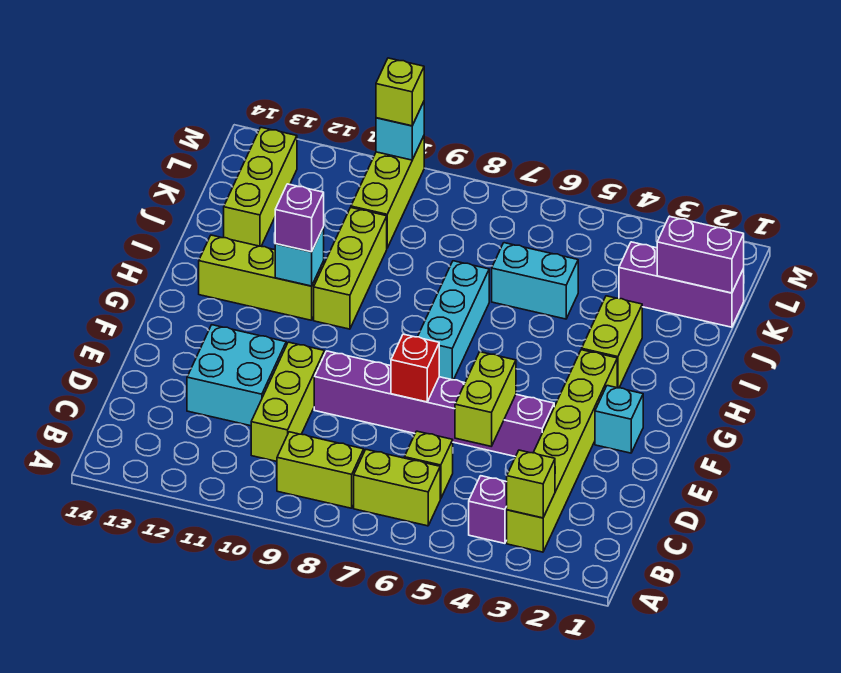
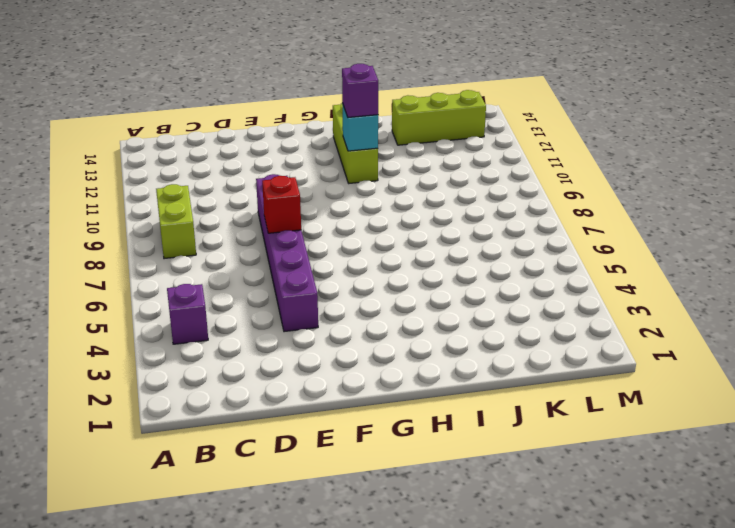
none -> lime 1x6 brick [507,350,617,552]
none -> lime 1x2 brick [354,450,440,526]
none -> lime 1x1 brick [404,431,453,499]

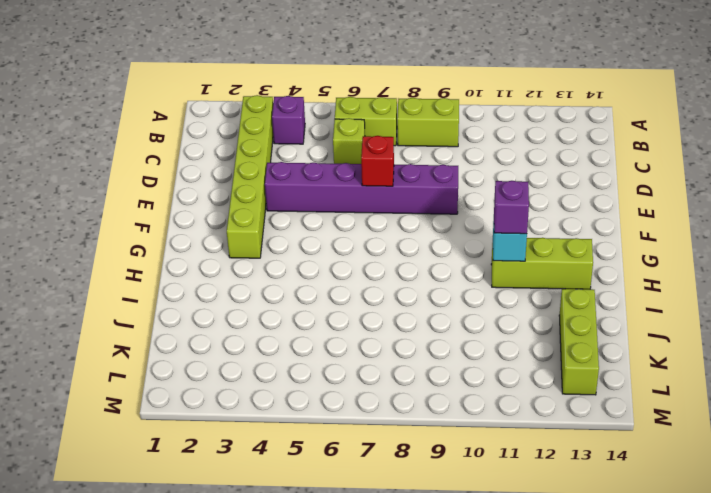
none -> lime 1x3 brick [251,342,325,461]
none -> cyan 2x2 brick [187,325,286,426]
none -> cyan 1x1 brick [595,386,643,453]

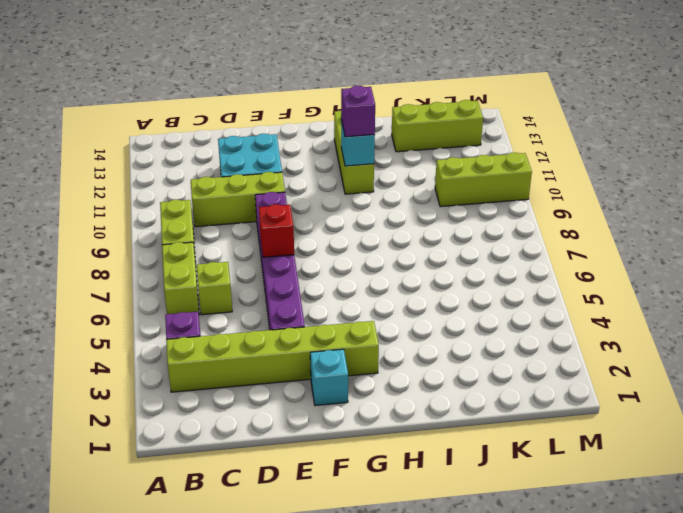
none -> cyan 1x3 brick [418,261,489,380]
none -> lime 1x2 brick [582,296,642,388]
none -> lime 1x3 brick [314,208,387,329]

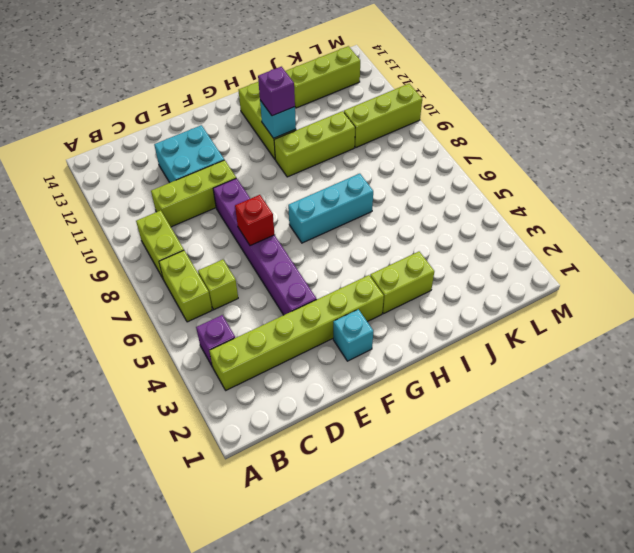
none -> cyan 1x2 brick [492,243,578,319]
none -> purple 1x3 brick [619,242,744,327]
none -> lime 1x1 brick [507,450,555,518]

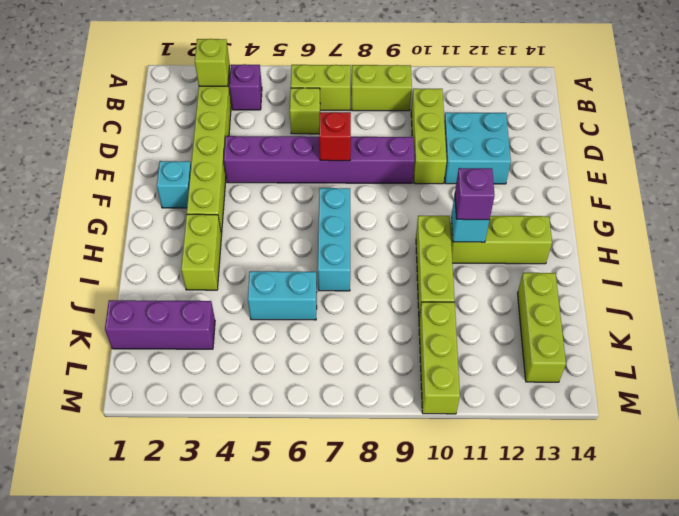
none -> lime 1x2 brick [455,352,516,446]
none -> purple 1x2 brick [657,216,744,293]
none -> cyan 1x1 brick [376,102,424,160]

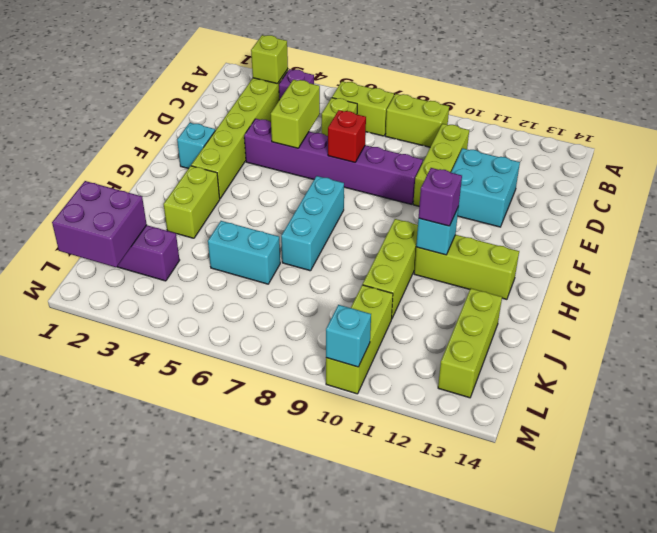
purple 2x2 brick [52,181,147,267] -> purple 1x2 brick [657,216,744,293]
none -> lime 1x1 brick [376,58,424,126]

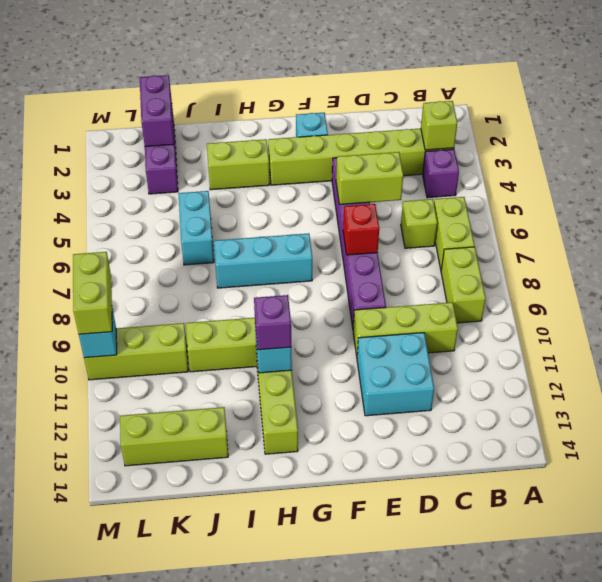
lime 1x2 brick [73,252,112,334] -> lime 1x1 brick [376,58,424,126]

